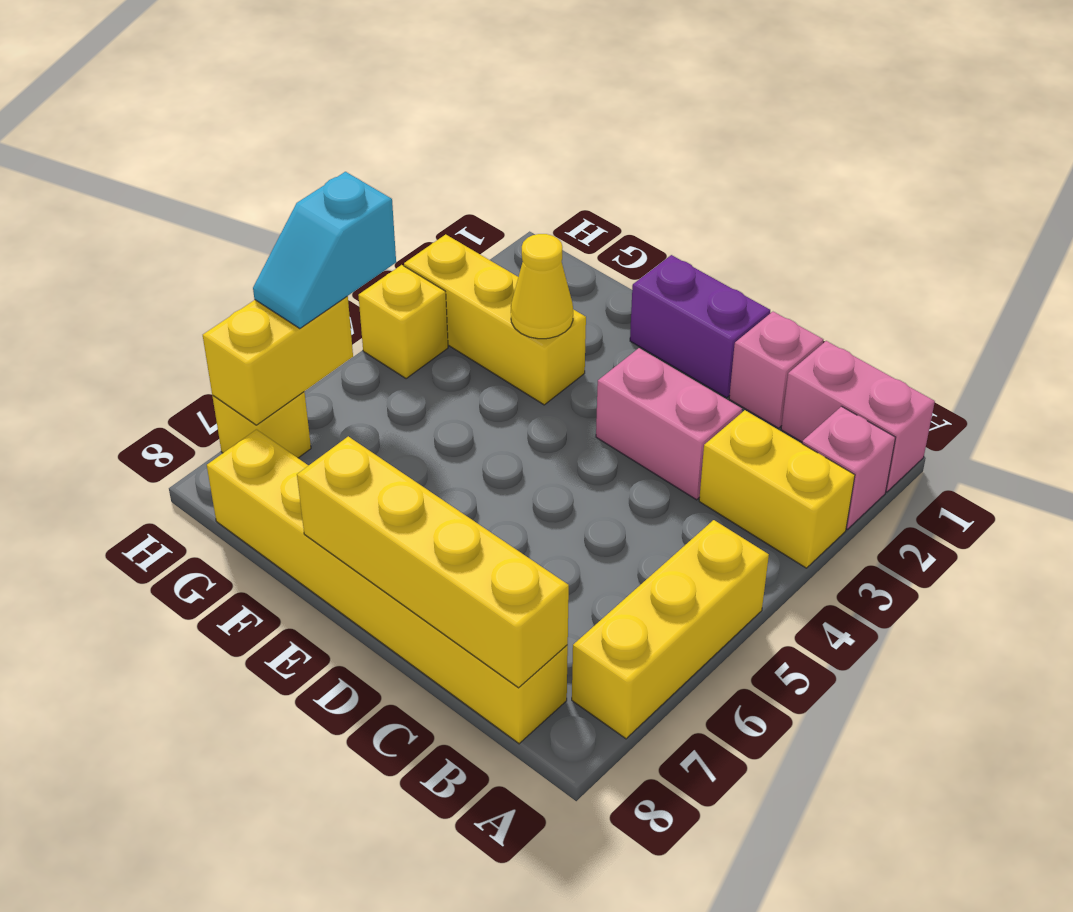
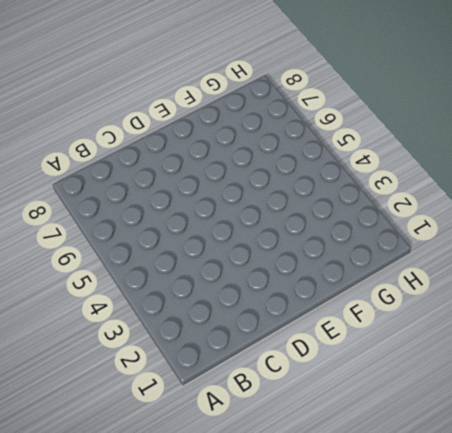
none -> pink 1x2 brick [781,341,935,492]
none -> pink 1x1 brick [802,406,896,529]
none -> yellow 1x2 brick [699,410,855,568]

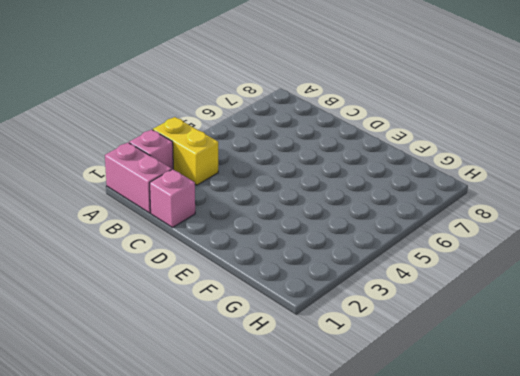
none -> yellow 1x3 brick [572,520,769,739]
none -> yellow 1x6 brick [207,429,568,744]
none -> pink 1x2 brick [596,348,742,500]

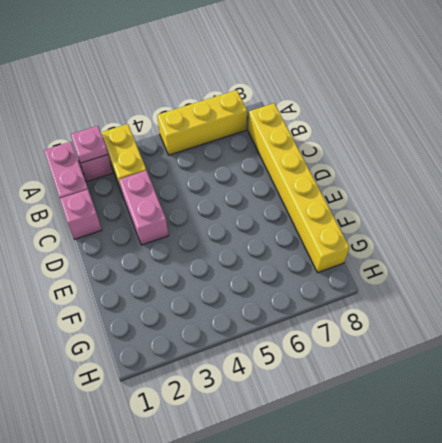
pink 1x1 plate [71,126,108,163] -> none
none -> purple 1x2 brick [630,255,770,398]
none -> yellow 1x3 brick [404,234,586,405]
none -> yellow 1x1 brick [358,265,448,379]

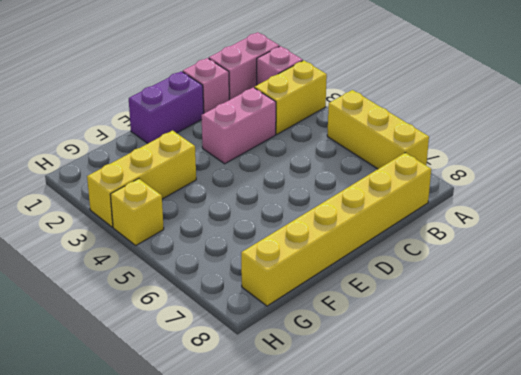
none -> yellow 1x1 brick [212,392,311,458]
none -> yellow 1x4 brick [297,436,569,688]
none -> yellow 1x1 cone [511,234,573,339]

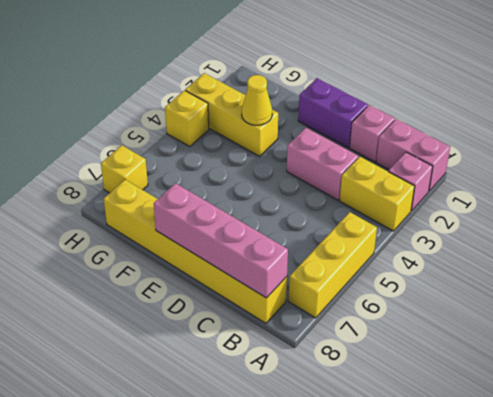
pink 1x4 brick [154,183,288,298] -> yellow 1x4 brick [297,436,569,688]
none -> yellow 1x2 brick [203,297,353,425]
none -> cyan 1x2 slope [253,172,396,329]

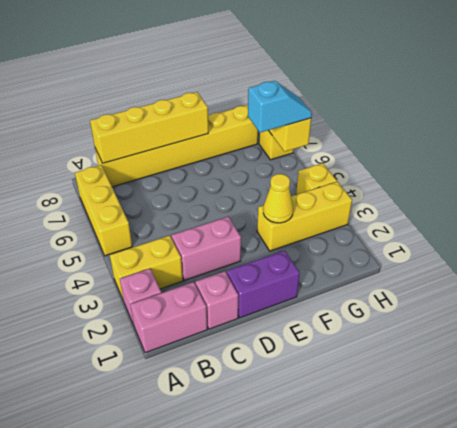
cyan 1x2 slope [248,81,312,133] -> cyan 1x2 slope turned to [253,172,396,329]

